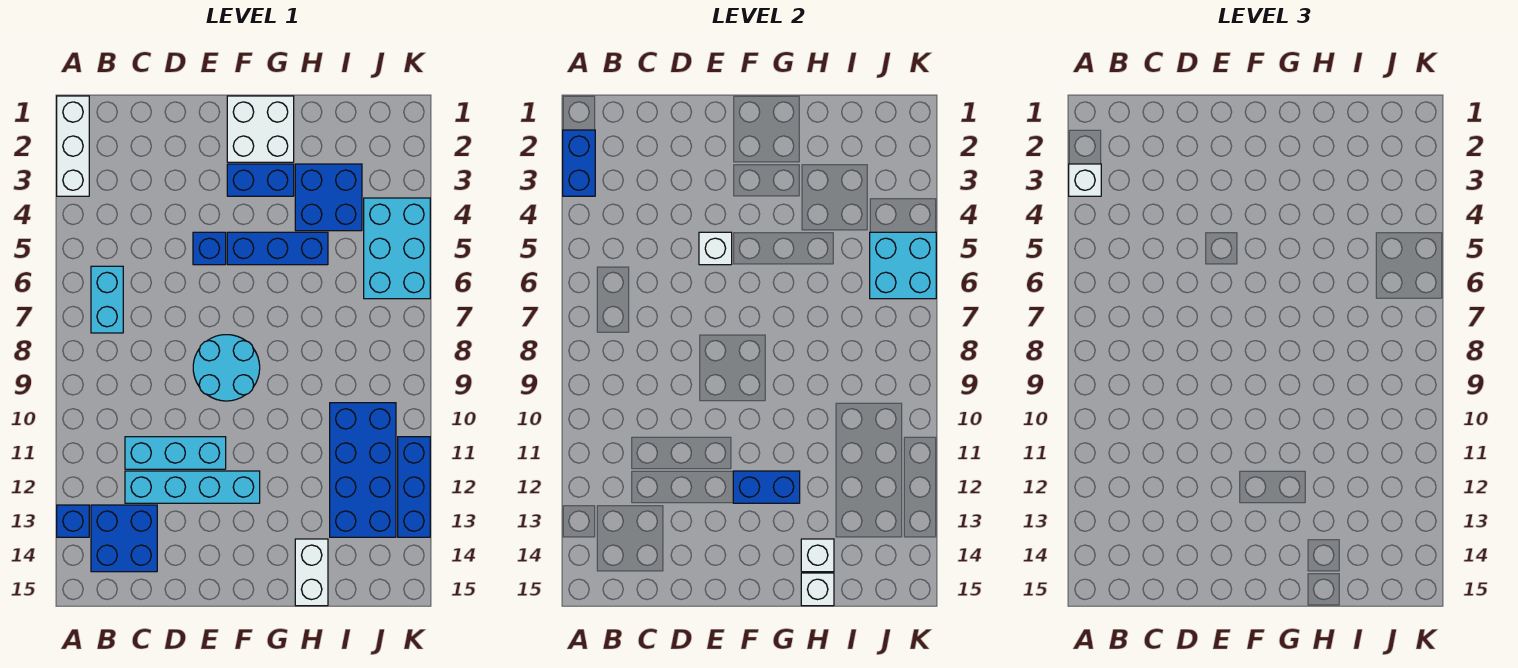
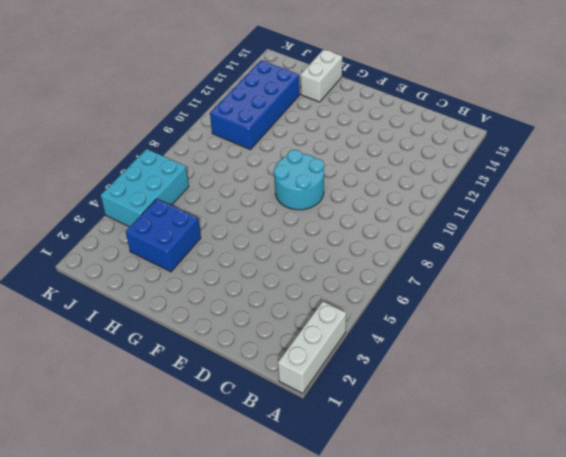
none -> blue 1x1 brick [57,505,89,537]
none -> cyan 1x2 brick [91,266,123,333]
none -> blue 2x2 brick [91,505,157,572]

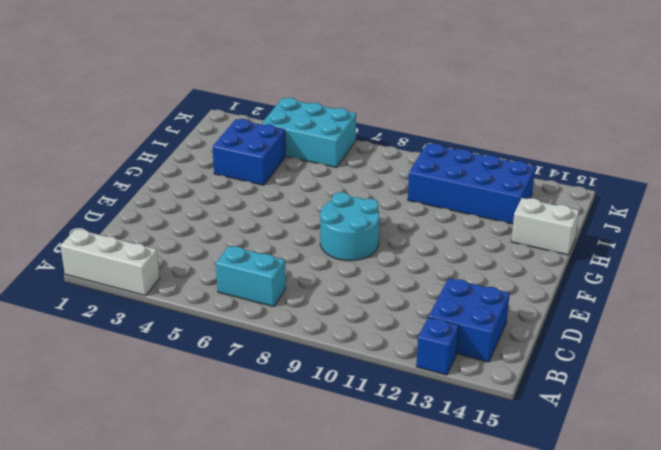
none -> cyan 1x3 brick [125,437,226,469]
none -> cyan 1x4 brick [125,471,260,503]
none -> blue 1x1 brick [193,232,226,265]

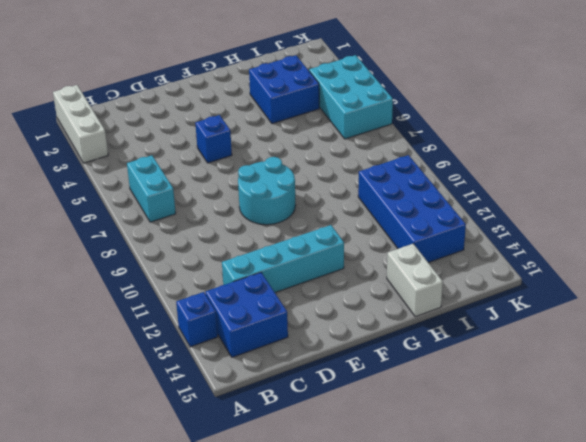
none -> cyan 1x3 brick [125,437,226,469]
none -> white 2x2 brick [227,96,294,162]
none -> blue 1x2 brick [227,164,294,196]

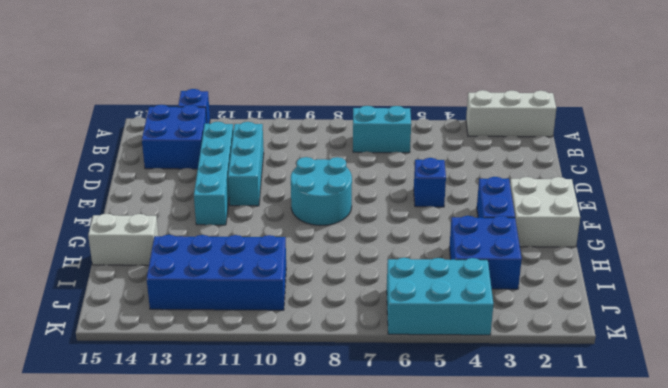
none -> blue 1x3 brick [227,232,328,265]
none -> blue 1x3 brick [398,437,430,537]
none -> blue 1x2 brick [563,130,595,196]

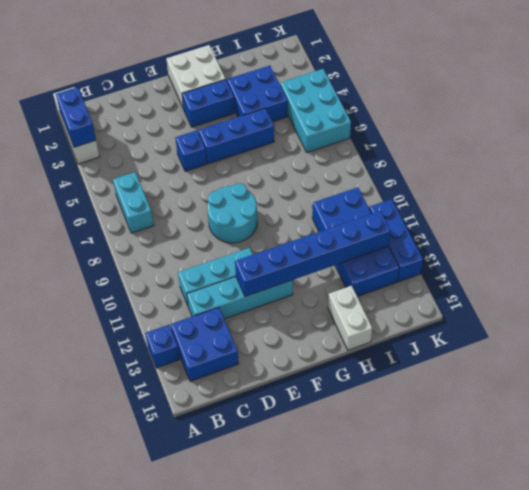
blue 1x6 brick [235,211,391,297] -> blue 1x2 brick [733,471,800,503]
none -> white 1x1 brick [699,232,732,265]
none -> white 1x1 brick [801,539,834,572]
none -> white 1x1 brick [801,573,834,606]

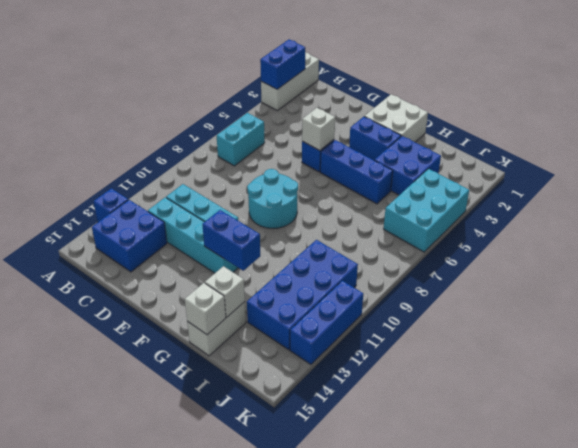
none -> cyan 2x2 brick [870,232,936,299]
none -> white 1x1 brick [1069,164,1101,196]

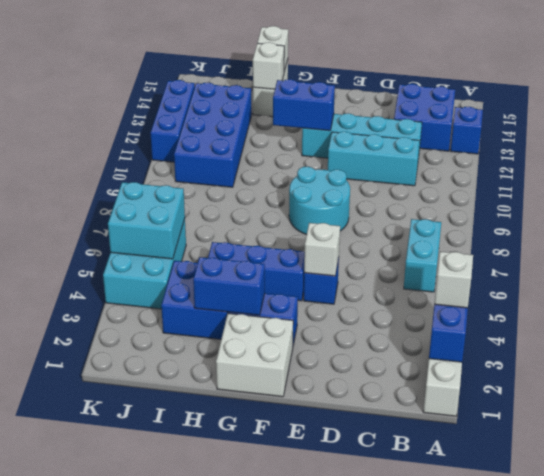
blue 1x2 brick [193,257,265,315] -> none

